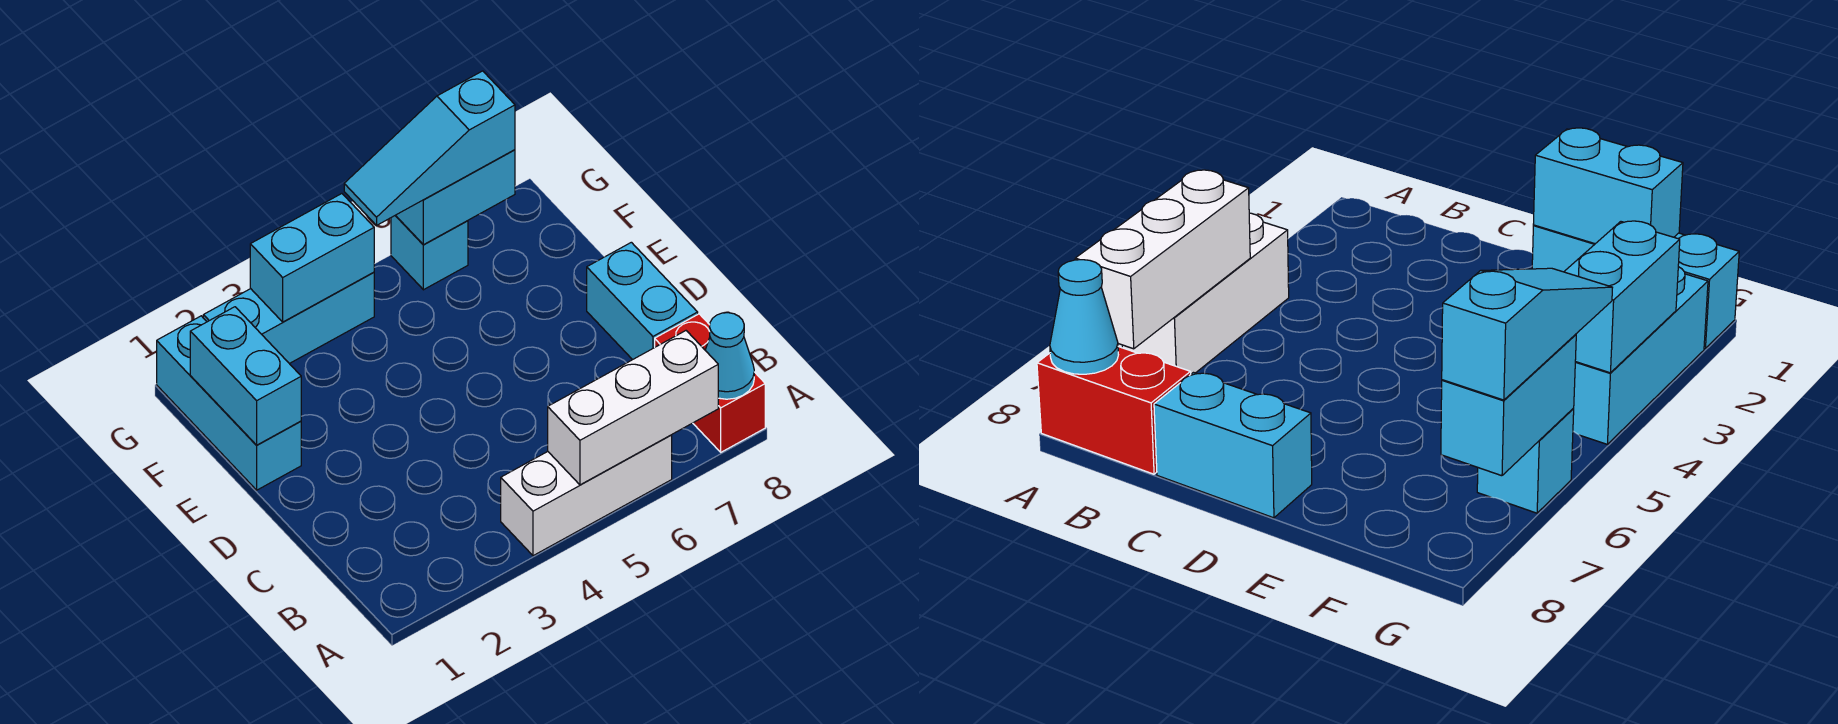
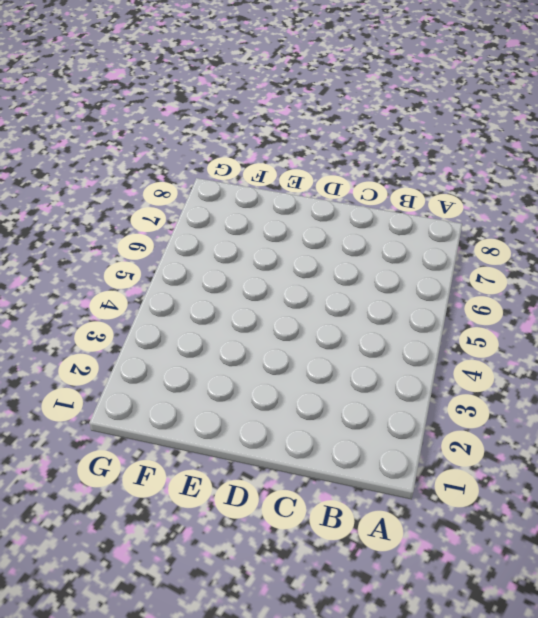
none -> white 1x3 brick [501,435,672,556]
none -> red 1x2 brick [655,314,765,452]
none -> cyan 1x2 brick [587,242,698,360]

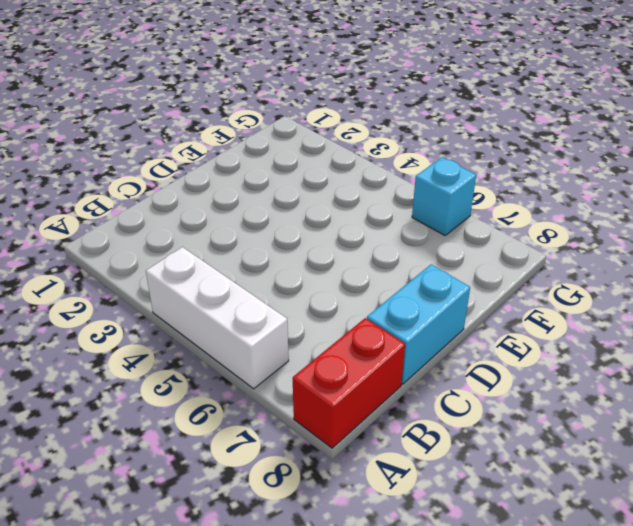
none -> cyan 1x3 brick [157,316,301,490]
none -> cyan 1x3 brick [203,272,374,364]
none -> white 1x3 brick [548,331,718,485]

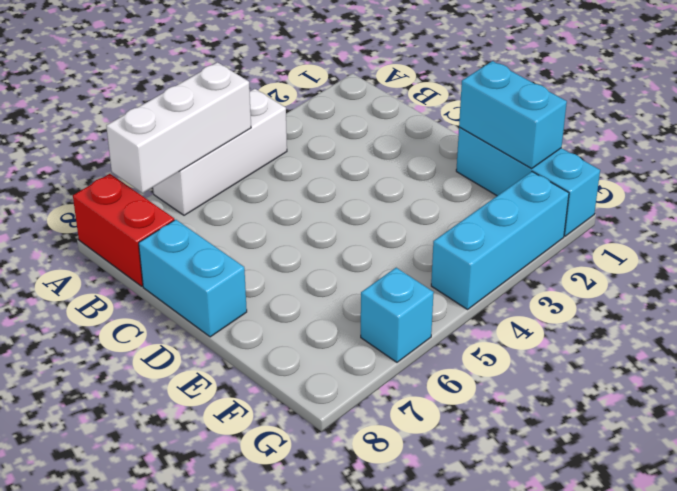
none -> cyan 1x1 cone [705,313,754,399]
none -> cyan 1x2 brick [250,194,374,322]
none -> cyan 1x2 brick [396,150,515,245]

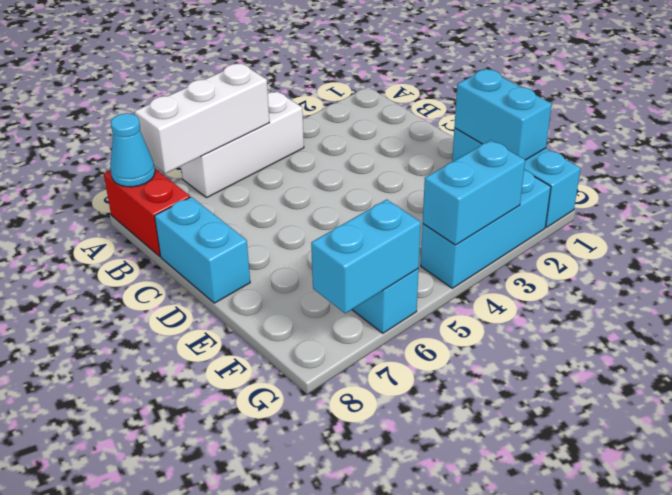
none -> cyan 1x3 slope [344,71,515,225]

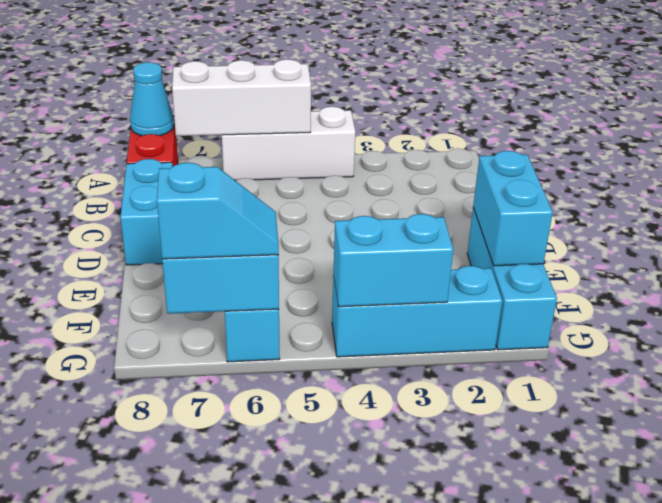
cyan 1x2 slope [157,163,279,259] -> cyan 1x3 slope [344,71,515,225]

